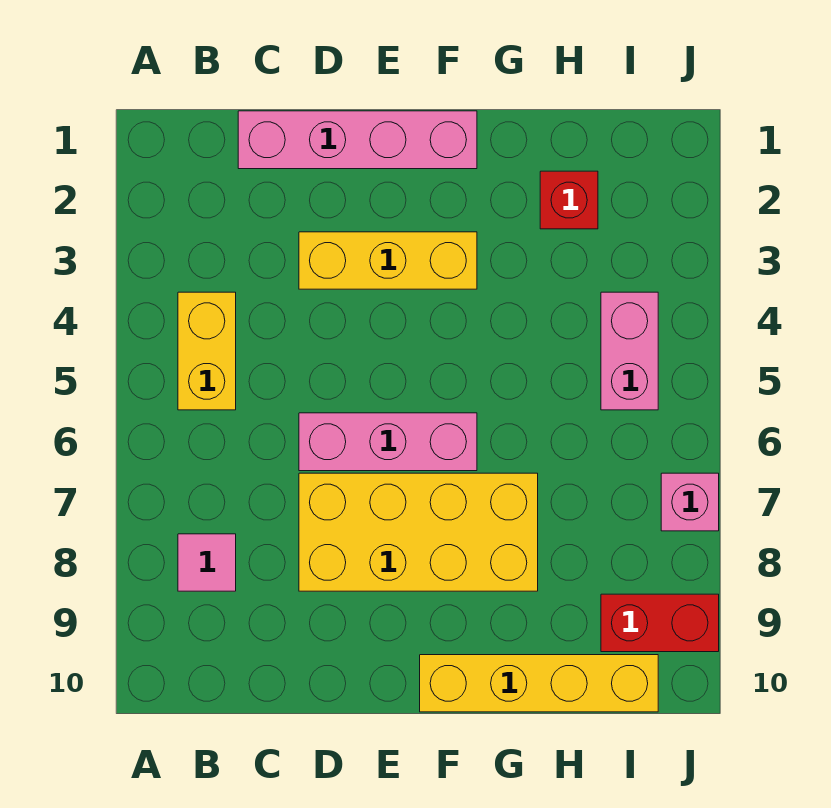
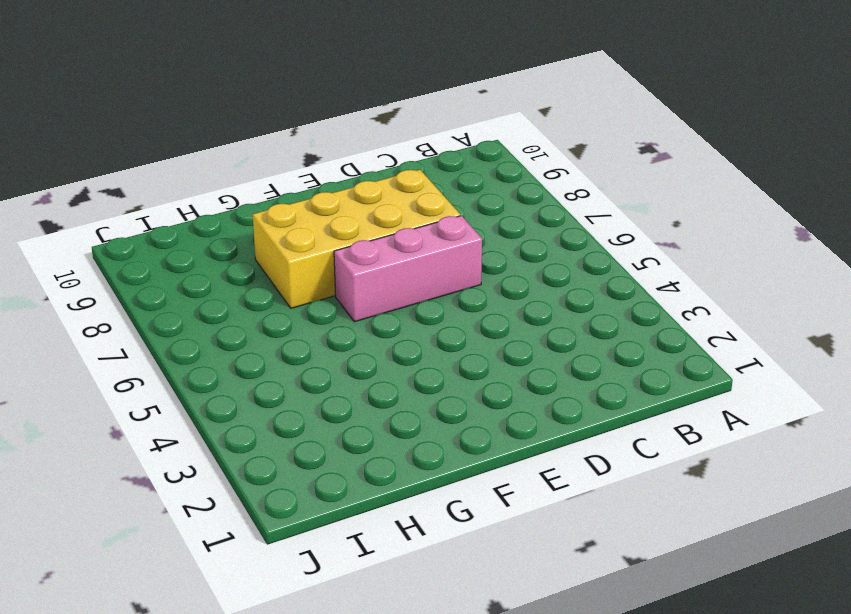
none -> yellow 1x2 brick [178,292,236,410]
none -> pink 1x1 tile [178,534,236,591]

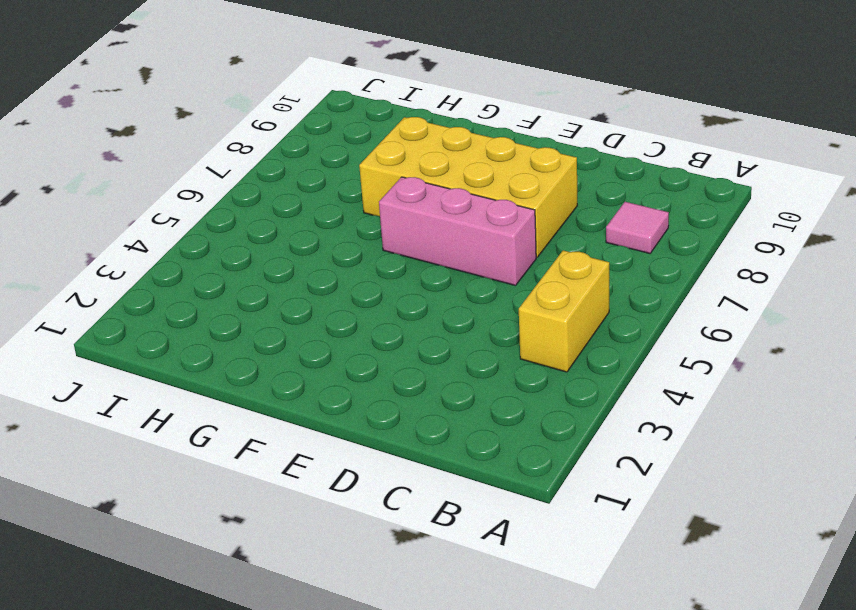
none -> pink 1x4 brick [238,111,477,169]
none -> yellow 1x3 brick [299,232,477,289]

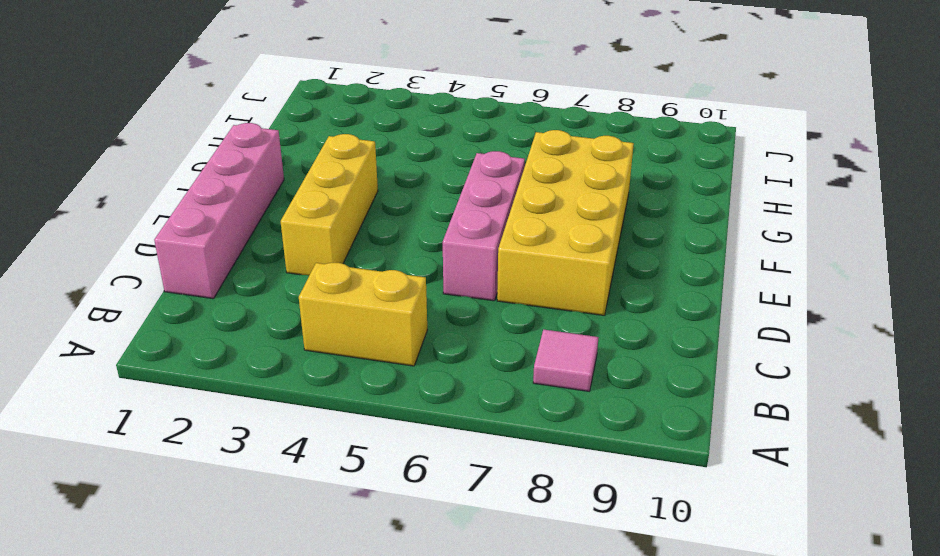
none -> yellow 1x4 brick [420,655,658,712]
none -> red 1x1 brick [540,171,598,229]

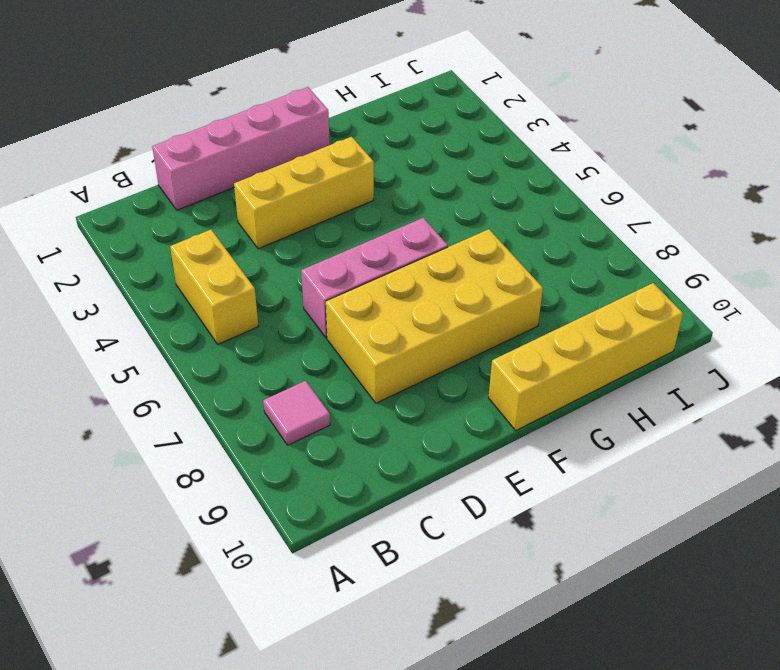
none -> red 1x1 brick [540,171,598,229]
none -> pink 1x2 brick [601,292,658,410]

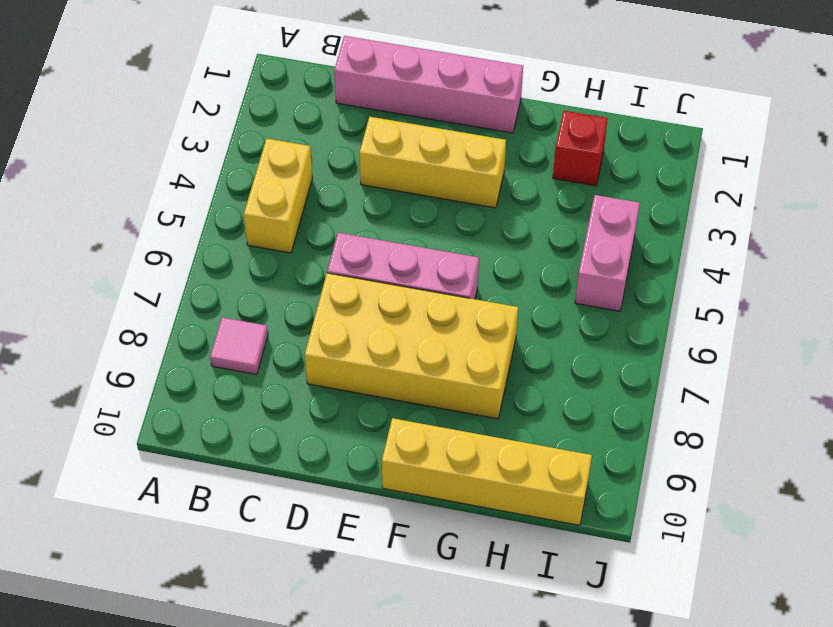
none -> red 1x2 brick [601,594,719,652]
none -> pink 1x1 brick [661,473,719,531]

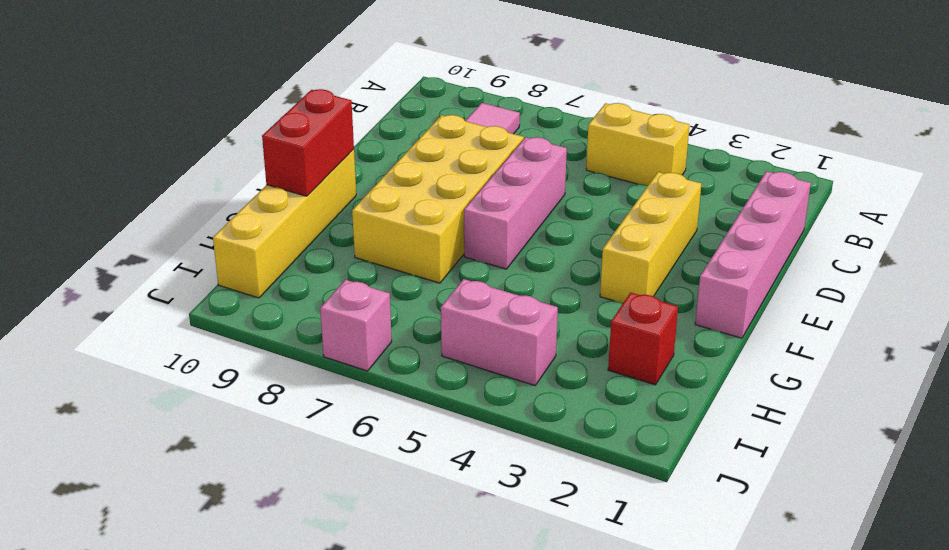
red 1x2 brick [262,89,354,196] -> red 1x2 brick moved to [601,594,719,652]

